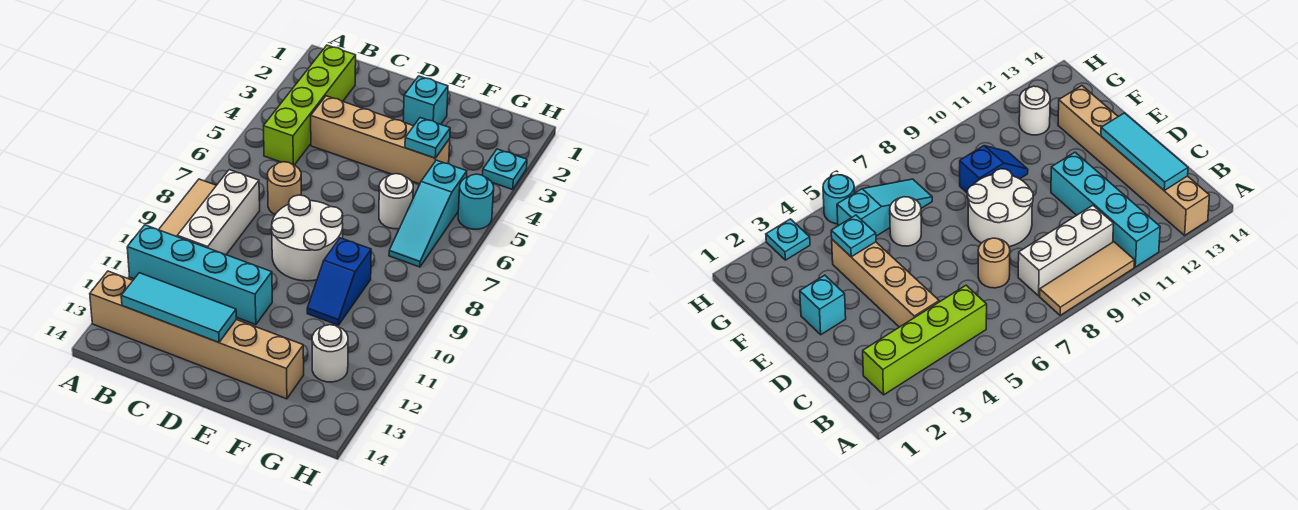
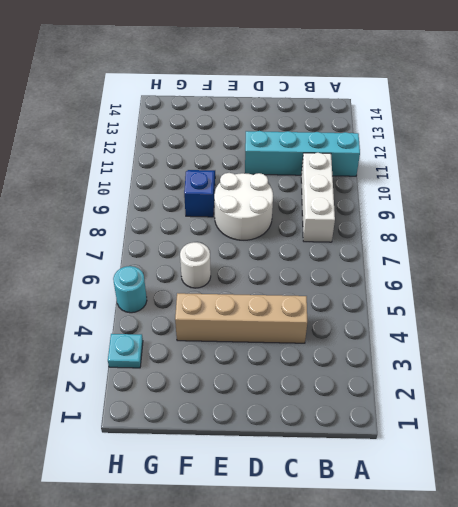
none -> tan 1x3 tile [159,179,216,237]
none -> tan 1x6 brick [90,271,304,399]
none -> lime 1x4 brick [264,45,356,165]

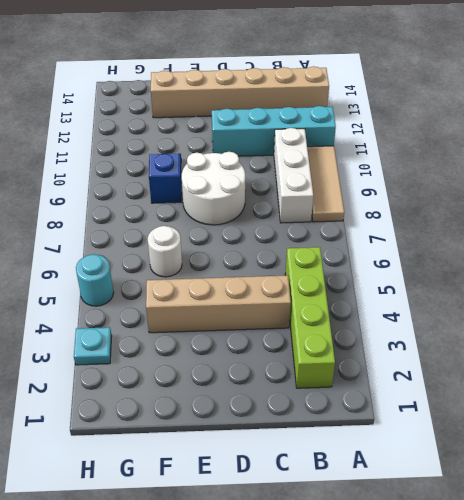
none -> tan 1x1 round brick [268,162,301,214]
none -> cyan 1x1 brick [403,76,448,126]
none -> cyan 1x3 slope [389,160,467,267]

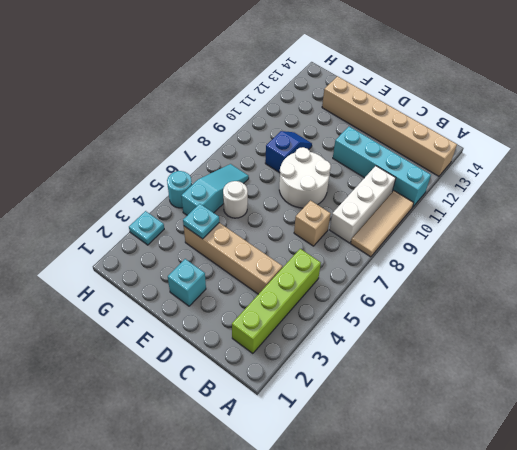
tan 1x1 brick [294,201,331,246] -> tan 1x1 round brick [268,162,301,214]
none -> white 1x1 round brick [312,325,348,382]
none -> cyan 1x3 tile [121,273,236,342]

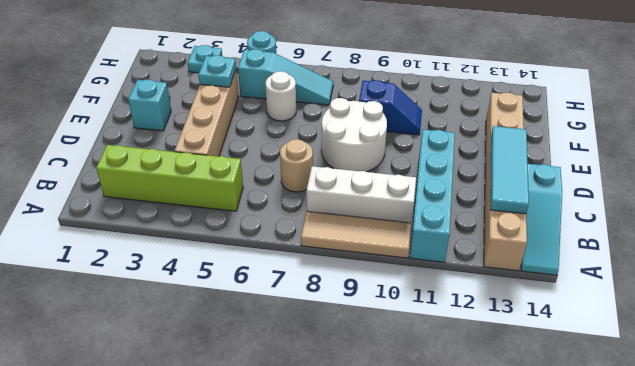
cyan 1x3 slope [521,164,562,275] -> none
none -> white 1x1 round brick [312,325,348,382]

